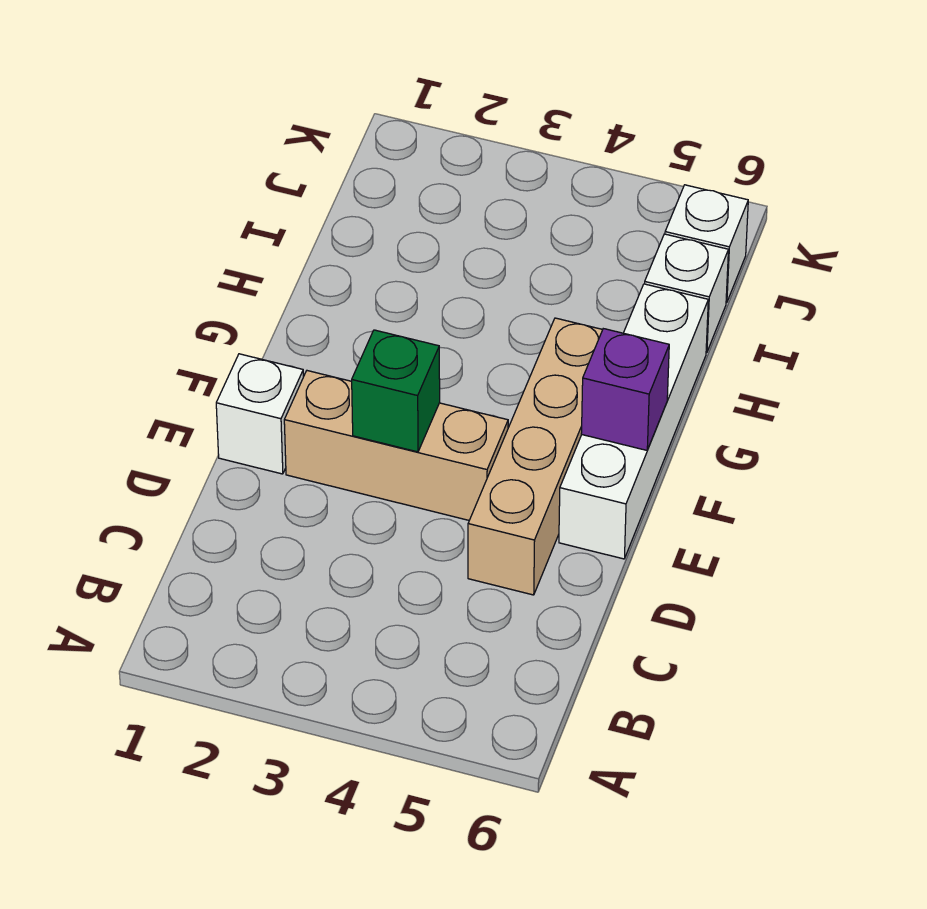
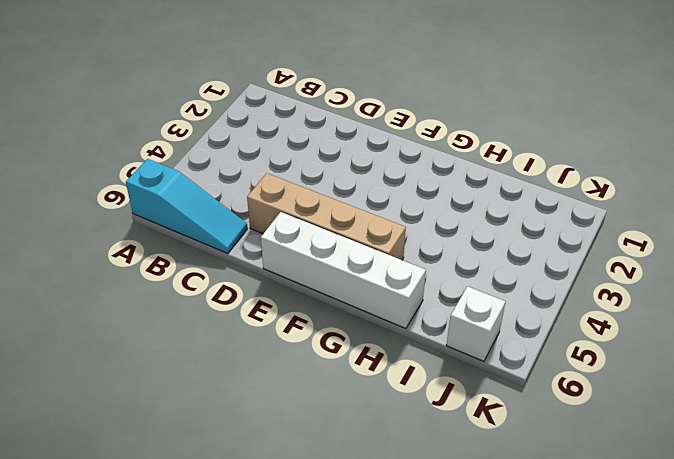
cyan 1x3 slope [126,159,247,253] -> none
none -> white 1x1 brick [216,354,303,474]
none -> tan 1x3 brick [284,371,508,520]

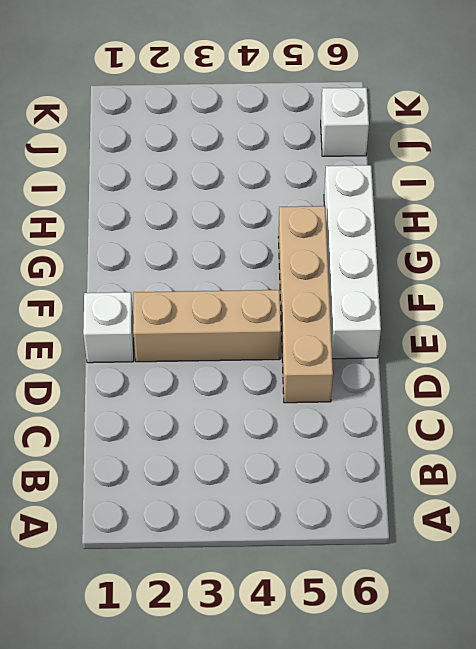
none -> white 1x1 brick [645,234,728,353]
none -> green 1x1 brick [352,330,440,452]

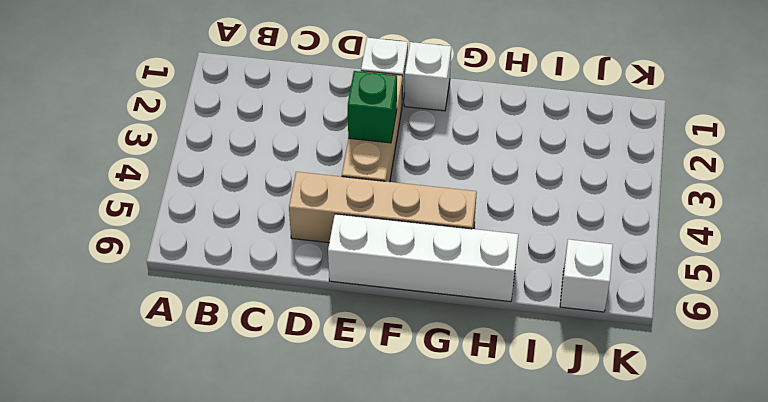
white 1x1 brick [404,42,451,111] -> white 1x1 brick moved to [645,234,728,353]
none -> purple 1x1 brick [581,329,669,450]

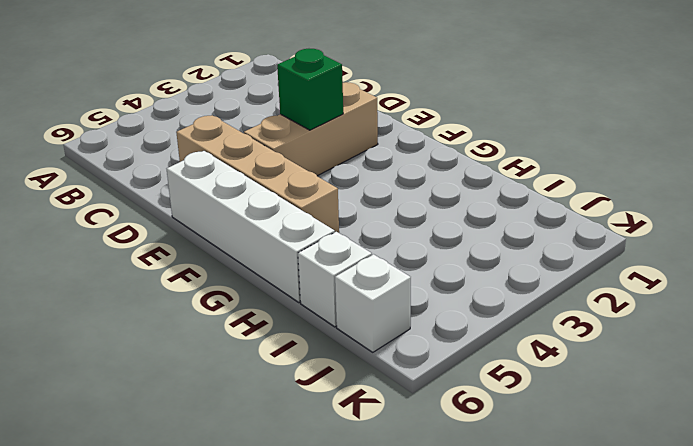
none -> white 1x1 brick [216,354,303,474]
none -> purple 1x1 brick [581,329,669,450]

